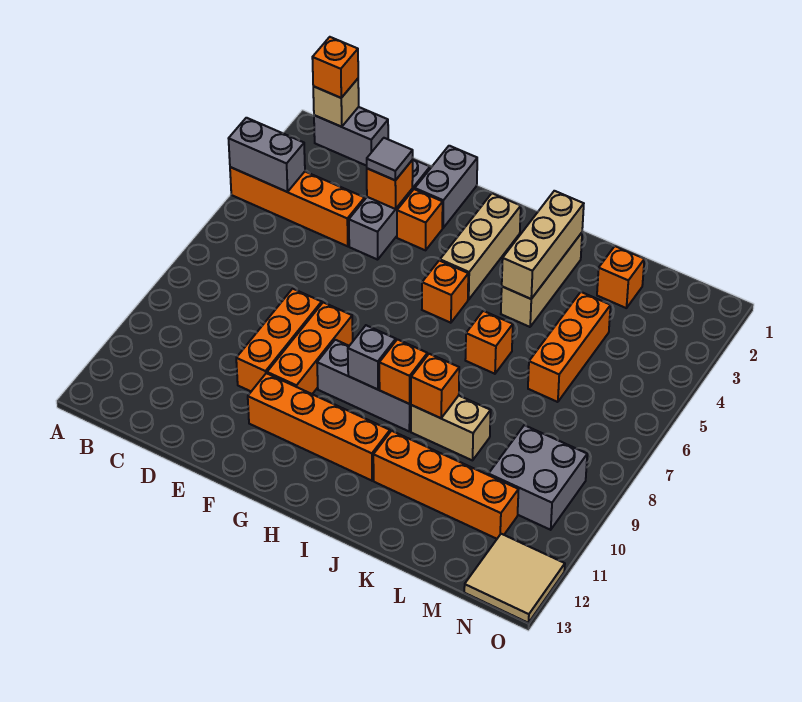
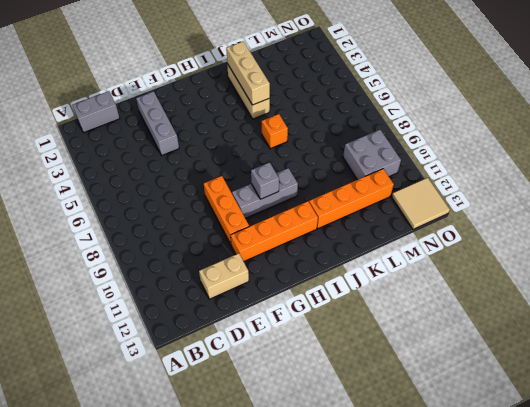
tan 1x2 brick [199,253,249,299] -> tan 1x2 brick moved to [411,396,491,460]
none -> orange 1x4 brick [230,167,365,246]
none -> orange 1x3 brick [236,289,322,391]
none -> grey 1x2 brick [415,146,477,228]

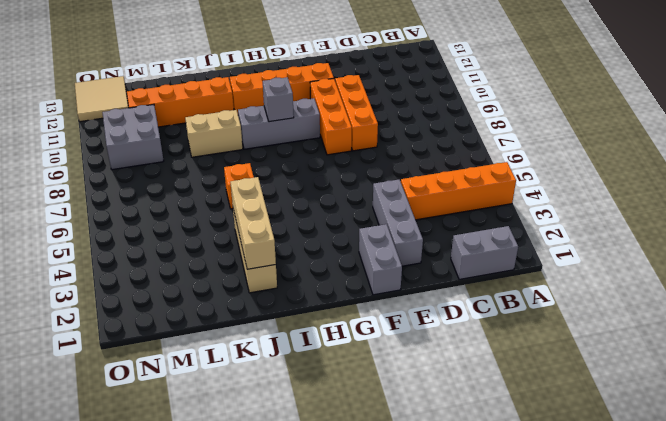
none -> orange 1x1 brick [397,189,443,250]
none -> tan 1x3 brick [440,193,521,300]
none -> orange 1x1 brick [422,261,468,323]

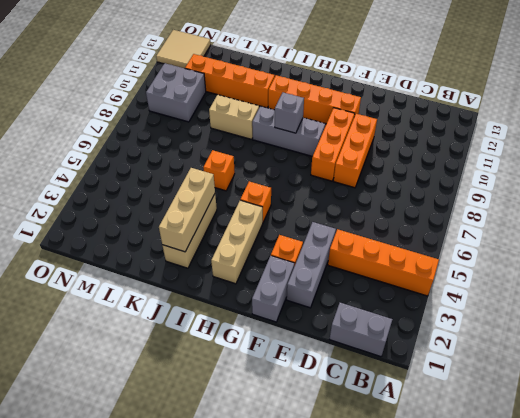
none -> orange 1x1 brick [597,246,644,308]
none -> orange 1x3 brick [528,292,611,402]
none -> grey 1x2 brick [229,118,305,192]

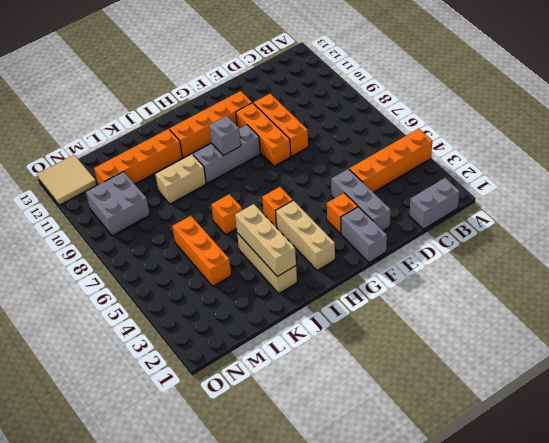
none -> orange 1x1 brick [597,246,644,308]
none -> grey 1x2 brick [229,118,305,192]
none -> tan 1x1 brick [313,79,359,127]

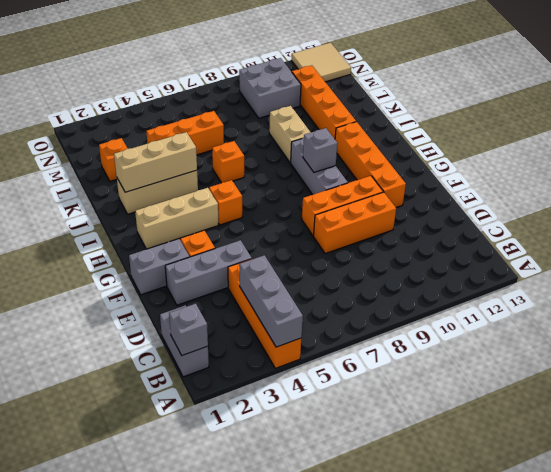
grey 1x3 brick [239,255,303,347] -> grey 1x2 brick [229,118,305,192]
grey 1x1 brick [169,304,208,355] -> tan 1x1 brick [313,79,359,127]
none -> orange 1x1 brick [367,160,413,209]
none -> orange 1x1 brick [379,339,427,404]
none -> orange 1x1 brick [411,354,459,418]

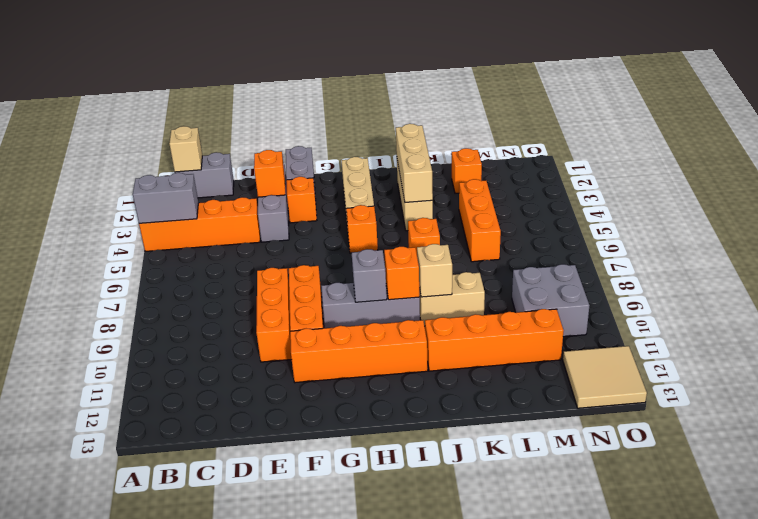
tan 1x1 brick [417,244,452,297] -> orange 1x1 brick [411,354,459,418]
none -> orange 1x1 brick [312,37,358,98]
none -> grey 1x1 tile [367,138,413,180]

